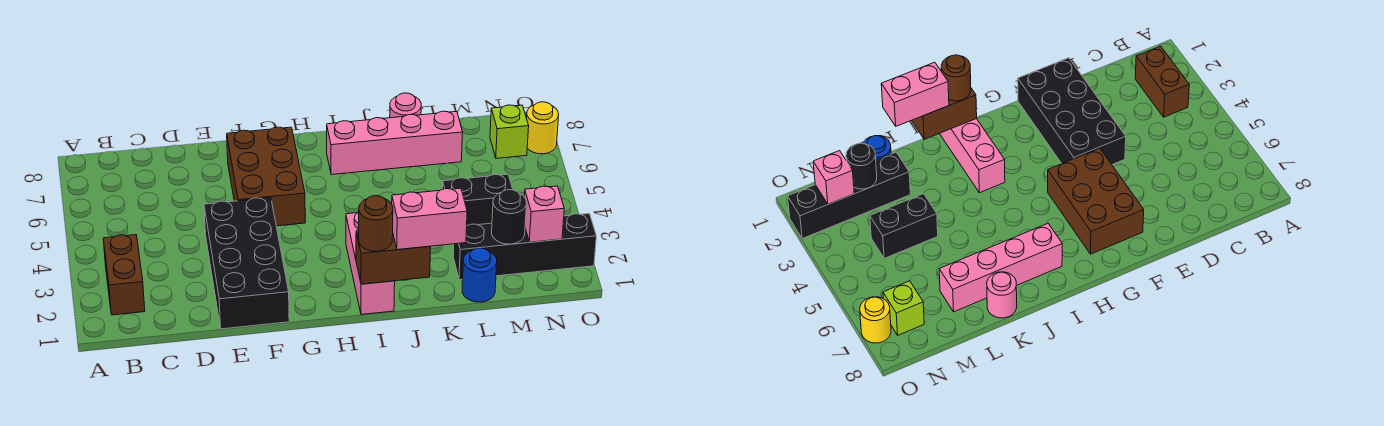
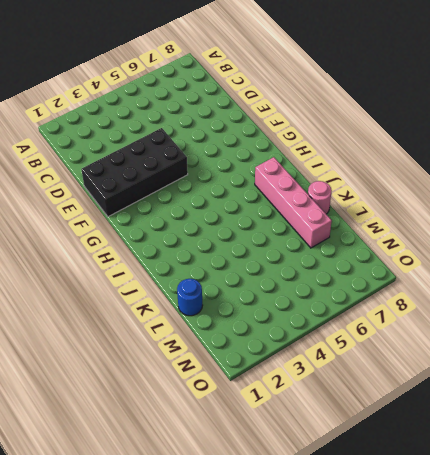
none -> brown 1x2 brick [103,235,145,315]
none -> brown 2x3 brick [227,127,305,226]
none -> pink 1x3 brick [346,212,395,315]

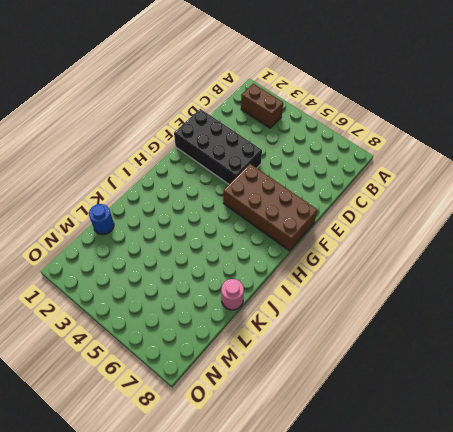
brown 2x4 brick [223,164,318,251] -> brown 2x3 brick [227,127,305,226]
none -> pink 1x3 brick [346,212,395,315]
none -> pink 1x4 brick [327,111,463,175]
none -> black 1x4 brick [453,214,596,280]

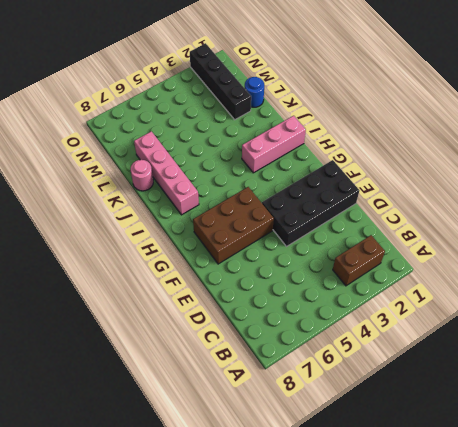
none -> black 1x2 brick [442,174,513,225]
none -> lime 1x1 brick [490,105,529,158]
none -> yellow 1x1 round brick [527,102,559,154]

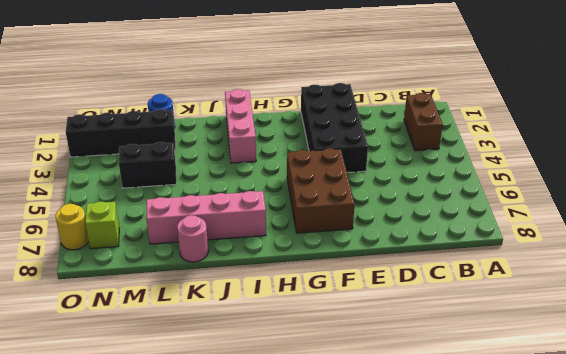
none -> brown 1x2 brick [356,230,431,284]
none -> black 1x1 round brick [492,190,526,244]
none -> pink 1x1 brick [524,186,564,242]

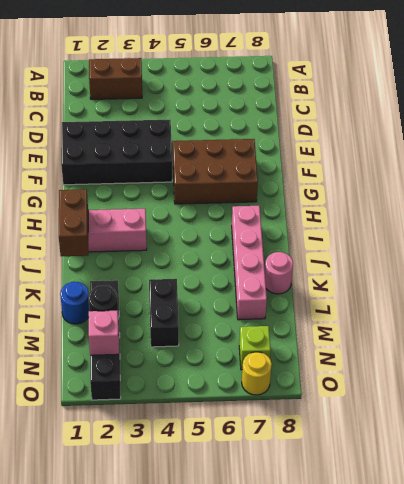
none -> brown 1x1 round brick [359,196,393,251]
none -> pink 1x2 brick [392,188,467,250]

